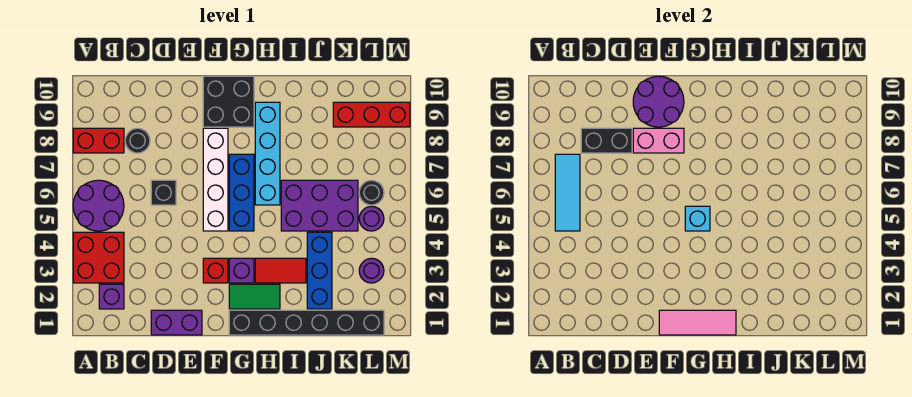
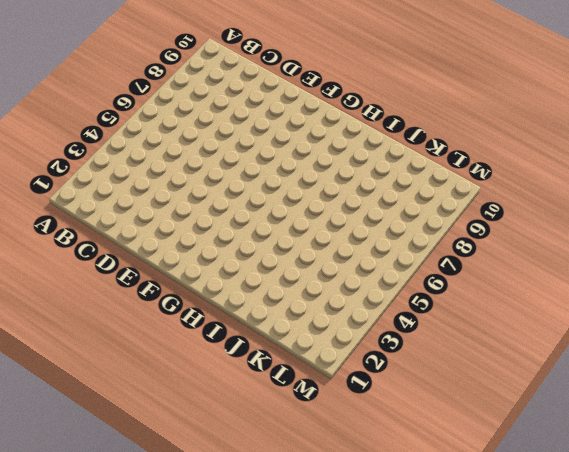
none -> red 2x2 brick [73,232,124,283]
none -> purple 2x2 round brick [73,180,124,231]
none -> red 1x2 brick [73,128,124,153]

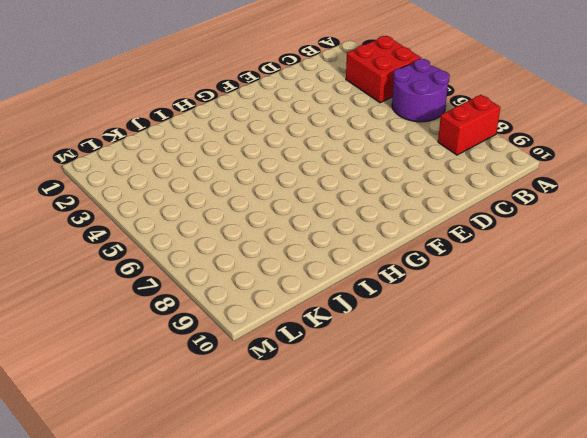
none -> purple 1x1 brick [99,284,124,309]
none -> black 1x1 round brick [125,128,150,153]
none -> purple 1x2 brick [151,310,202,335]

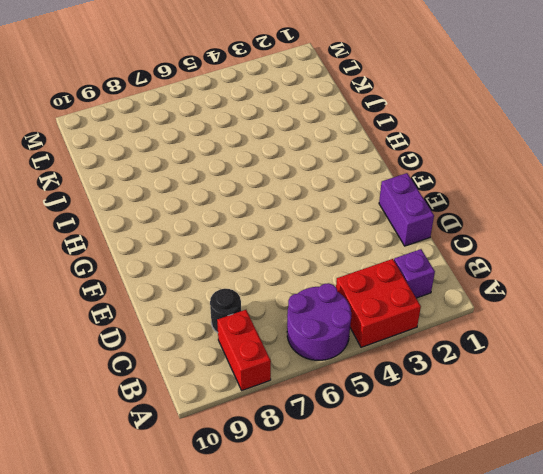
none -> black 1x1 brick [151,180,176,205]
none -> red 1x1 brick [203,258,228,283]
none -> white 1x4 brick [203,128,228,231]

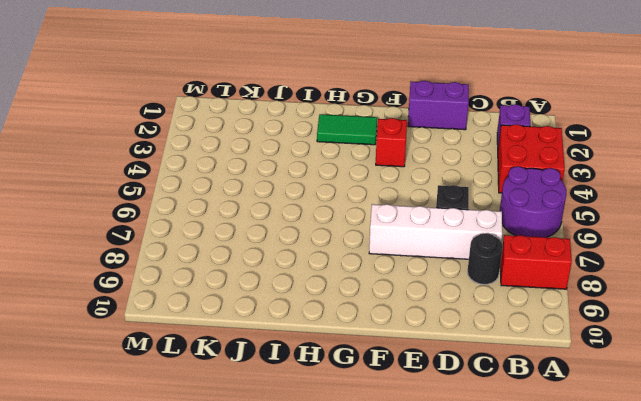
white 1x4 brick [369,204,502,259] -> white 1x4 brick turned to [203,128,228,231]
none -> black 2x2 brick [203,76,254,127]
none -> black 1x6 brick [229,310,384,335]
none -> purple 1x1 brick [229,258,254,283]

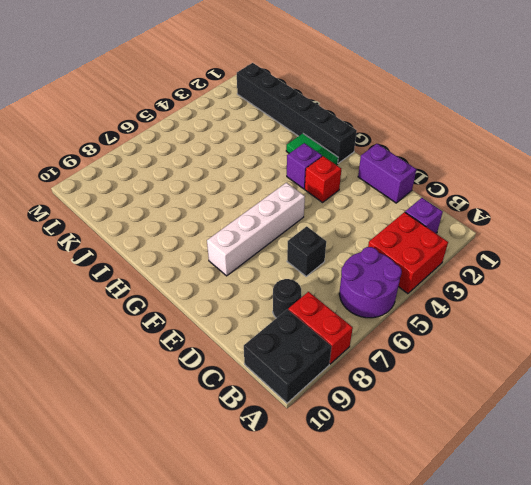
black 2x2 brick [244,309,331,403] -> black 2x2 brick moved to [203,76,254,127]
none -> blue 1x3 brick [229,154,254,231]
none -> red 1x2 tile [255,258,306,283]
none -> cyan 1x4 brick [255,102,280,205]

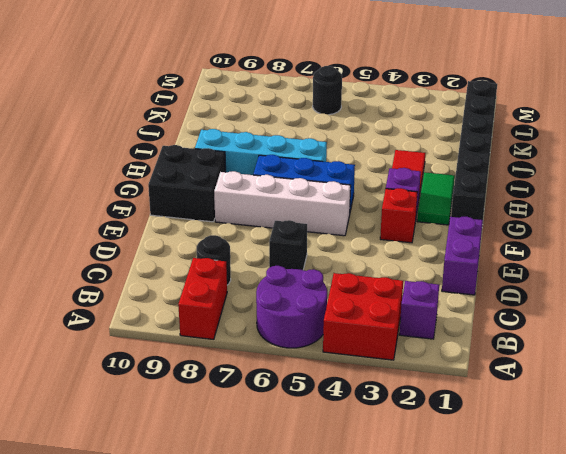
none -> purple 2x3 brick [281,180,358,231]
none -> blue 1x3 brick [307,232,332,309]
none -> red 1x3 brick [333,102,410,127]

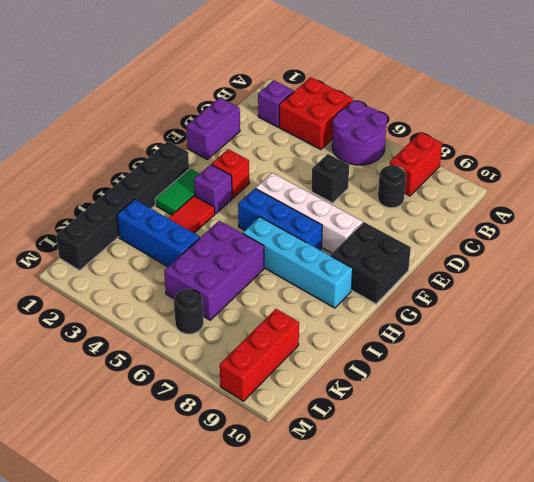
none -> purple 1x1 round brick [359,258,384,283]
none -> purple 1x1 round brick [359,206,384,231]
none -> cyan 1x3 tile [555,154,580,231]

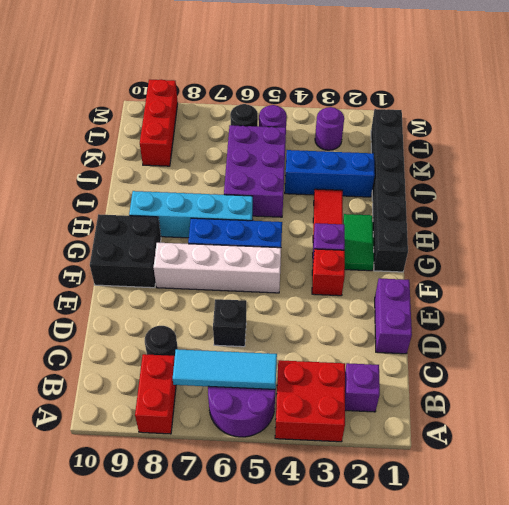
none -> black 1x2 brick [581,128,632,153]
none -> pink 1x2 brick [633,128,684,153]
none -> purple 2x2 round brick [633,76,684,127]

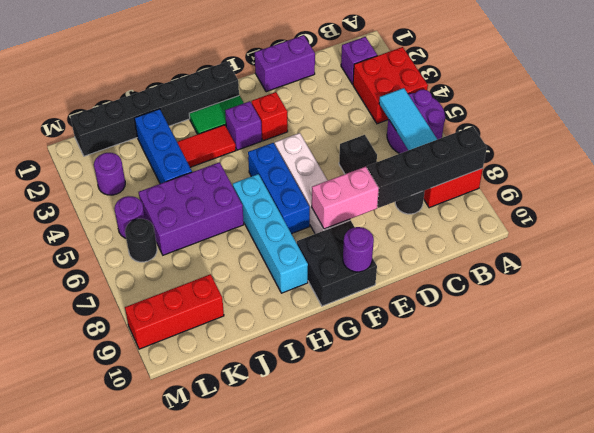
black 1x4 brick [367,126,487,208] -> black 1x2 brick [581,128,632,153]
purple 1x1 round brick [343,227,374,272] -> purple 2x2 round brick [633,76,684,127]
none -> pink 1x3 tile [659,310,736,335]
none -> cyan 1x1 brick [685,206,710,231]

